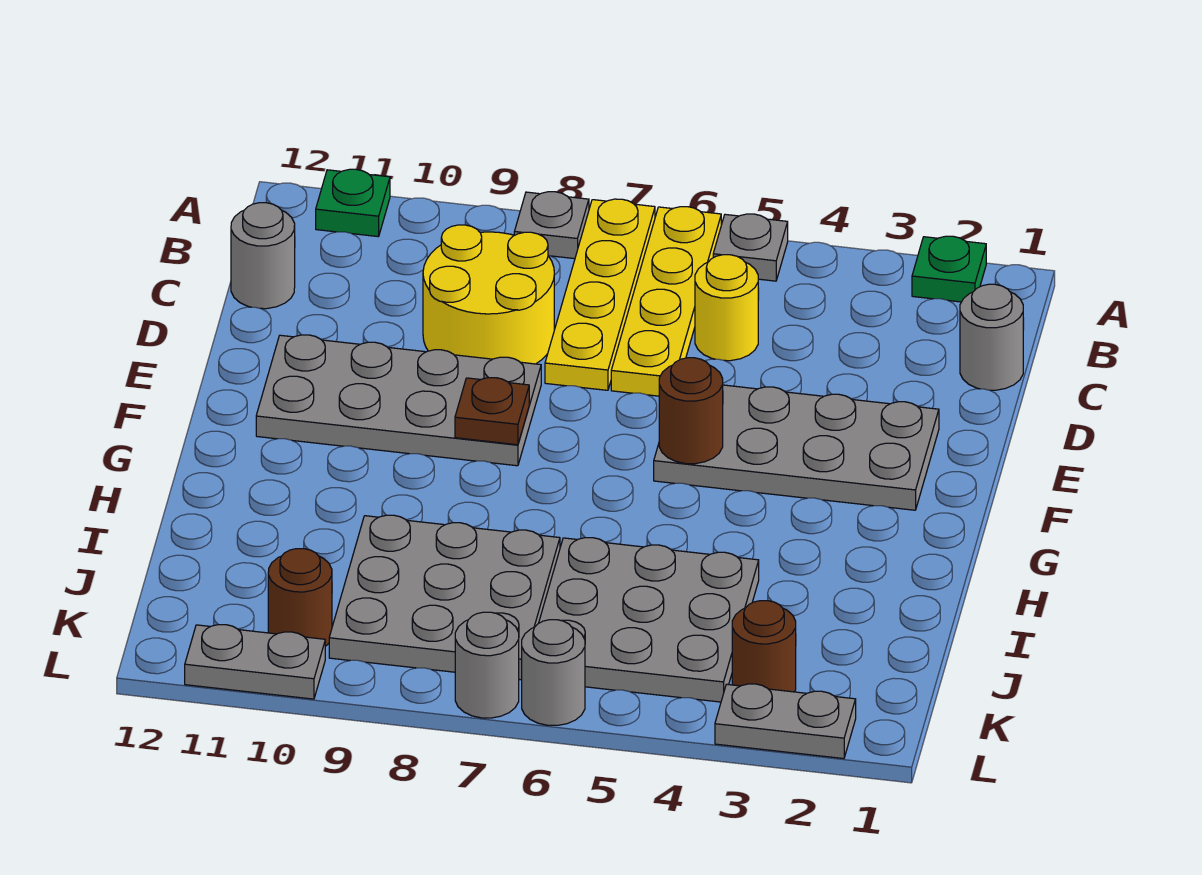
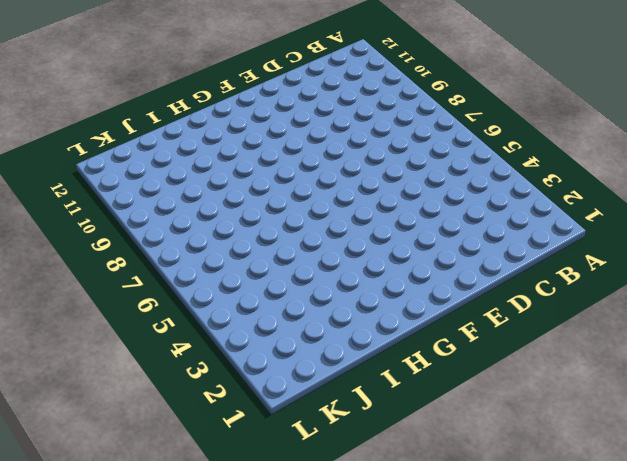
none -> green 1x1 plate [912,236,986,302]
none -> grey 1x1 plate [713,214,788,281]
none -> yellow 1x4 plate [611,207,721,396]

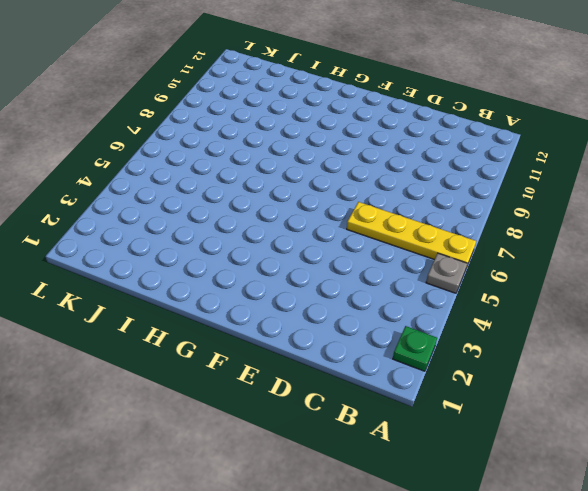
none -> yellow 1x4 plate [545,199,655,390]
none -> grey 1x1 plate [514,192,589,259]
none -> green 1x1 plate [316,169,390,237]

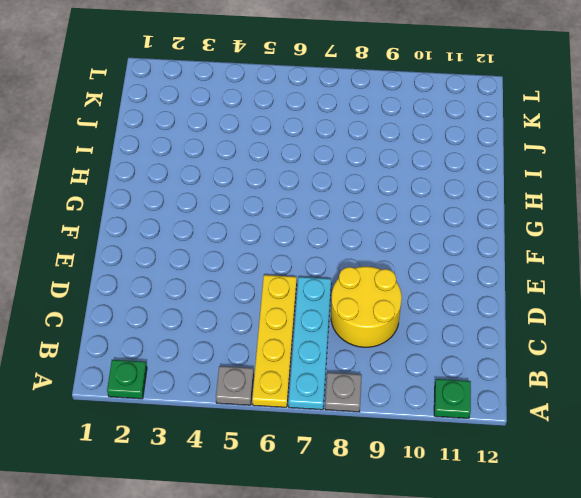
cyan 1x4 plate [289,277,331,410] -> yellow 1x4 plate [545,199,655,390]
none -> grey 1x1 round brick [960,284,1023,390]
none -> yellow 1x1 round brick [695,255,758,361]
none -> grey 1x1 round brick [231,203,295,309]

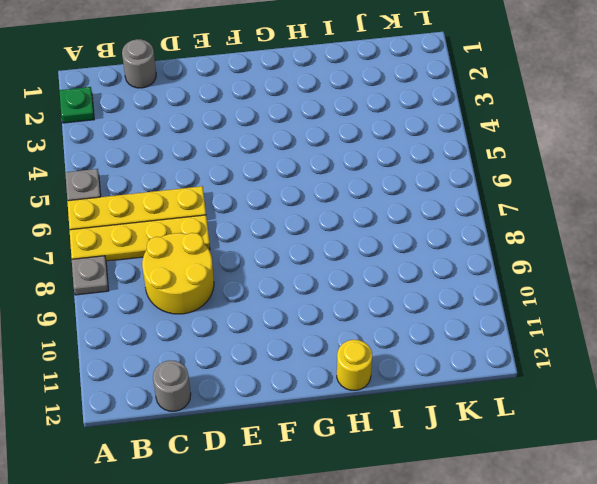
yellow 1x1 round brick [337,340,372,390] -> yellow 1x1 round brick moved to [695,255,758,361]
none -> green 1x1 plate [316,169,390,237]
none -> grey 2x4 plate [654,385,939,510]
none -> grey 2x4 plate [256,335,541,466]

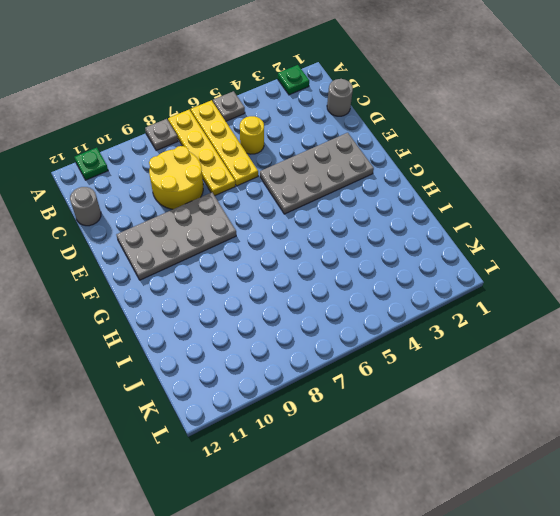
none -> grey 3x3 plate [539,538,759,702]
none -> grey 3x3 plate [329,515,560,680]
none -> brown 1x1 round brick [732,601,796,692]

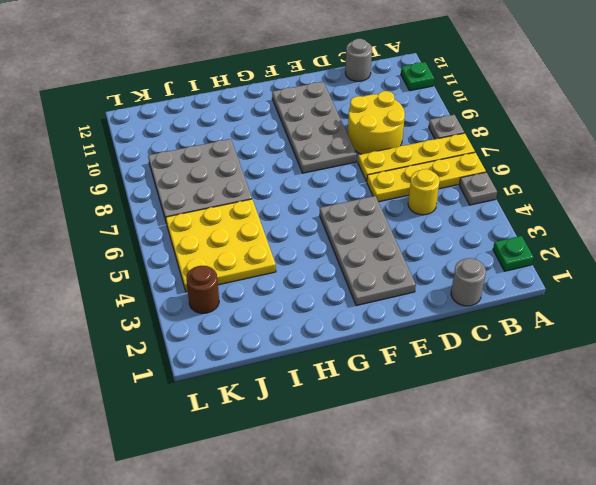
yellow 3x3 plate [166,199,276,292] -> grey 3x3 plate [539,538,759,702]
none -> brown 1x1 round brick [268,549,332,646]
none -> grey 1x2 plate [715,684,856,759]
none -> grey 1x1 round brick [522,620,585,725]

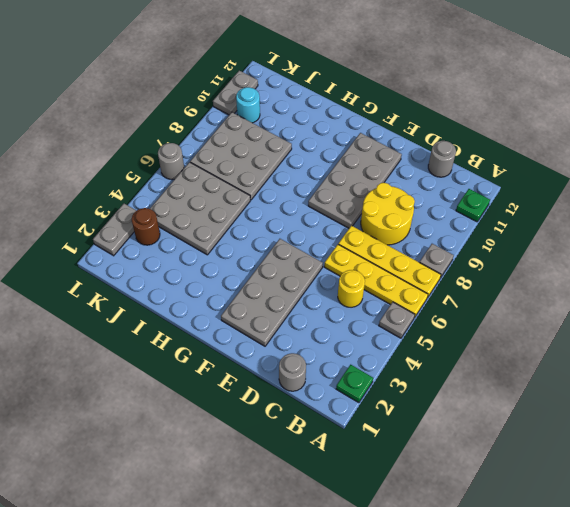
cyan 1x1 round brick [236,87,260,123] -> brown 1x1 round brick [268,549,332,646]
none -> grey 1x1 round brick [455,612,519,718]
none -> brown 1x1 round brick [659,358,723,464]
none -> brown 1x1 plate [455,378,529,445]

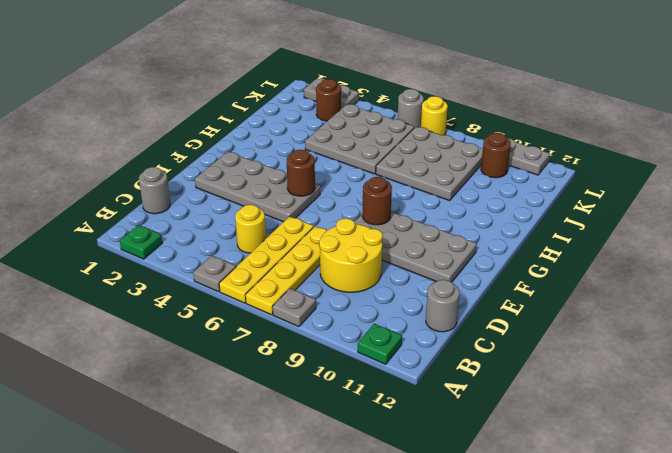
brown 1x1 round brick [362,177,392,225] -> brown 1x1 plate [455,378,529,445]
yellow 1x1 round brick [421,96,448,135] -> grey 1x1 round brick [455,612,519,718]

